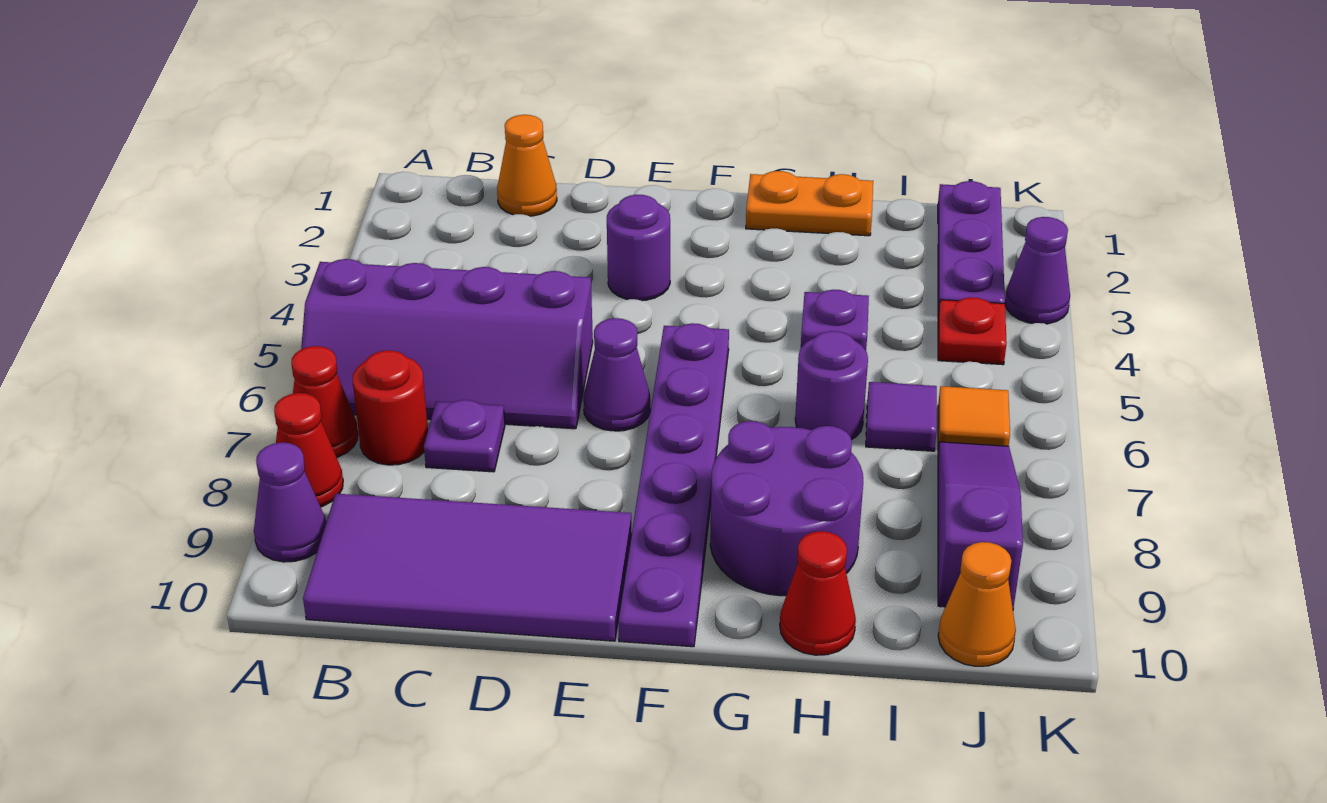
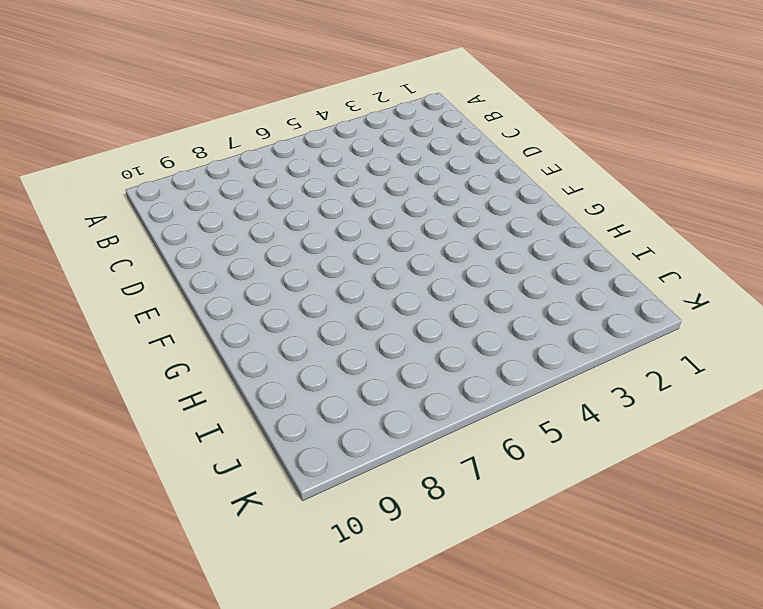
none -> purple 2x4 slope [301,259,593,429]
none -> red 1x1 cone [291,346,358,457]
none -> red 1x1 cone [274,393,343,507]

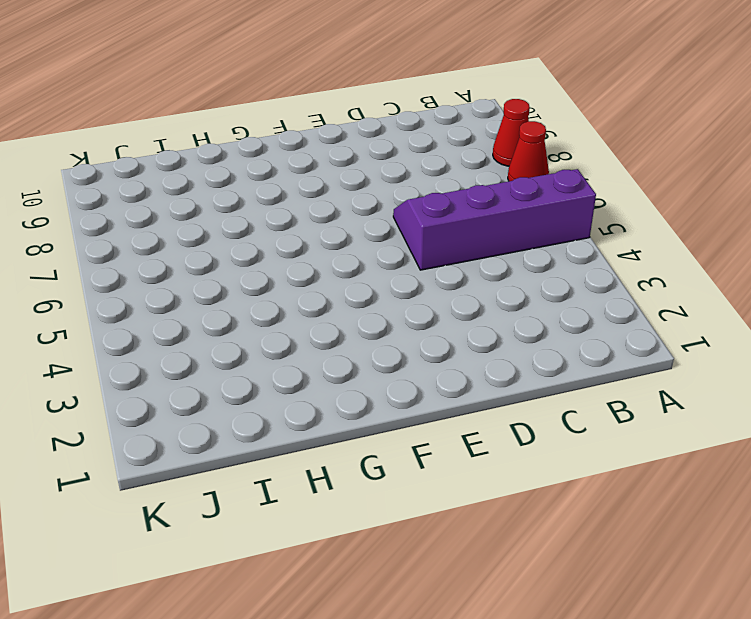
none -> purple 1x1 cone [254,443,326,562]
none -> red 1x1 round brick [353,350,428,465]
none -> purple 2x4 tile [303,494,632,641]

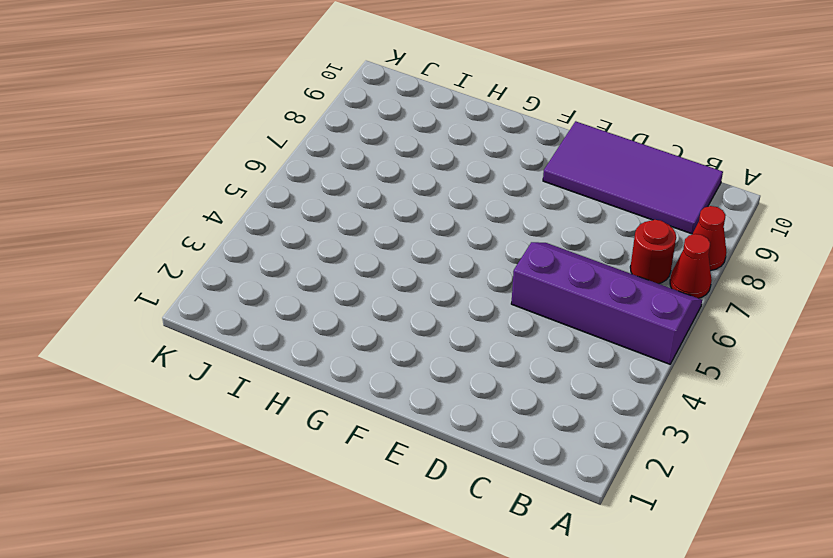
none -> purple 1x1 cone [254,443,326,562]
none -> orange 1x1 cone [497,115,557,216]
none -> purple 1x1 plate [424,400,505,472]

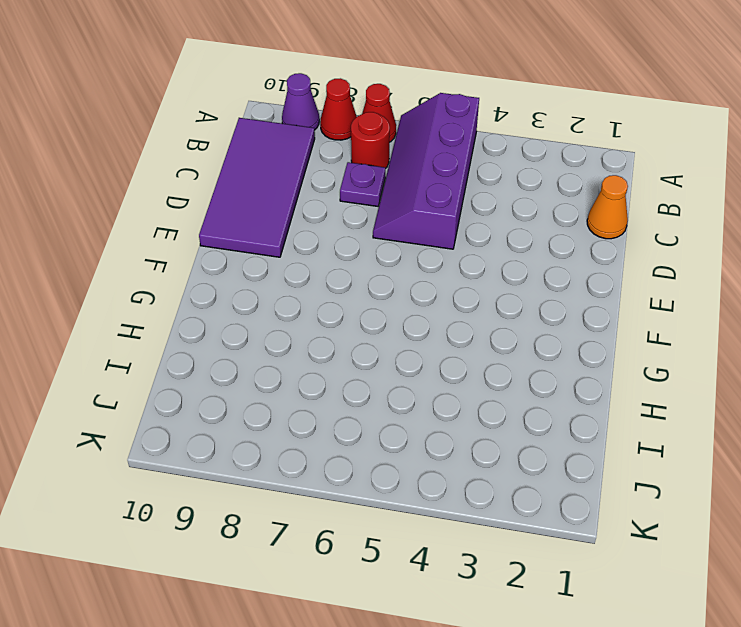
none -> purple 1x1 round brick [607,195,670,301]
none -> purple 1x1 cone [583,318,650,431]
none -> purple 1x6 plate [618,323,729,647]

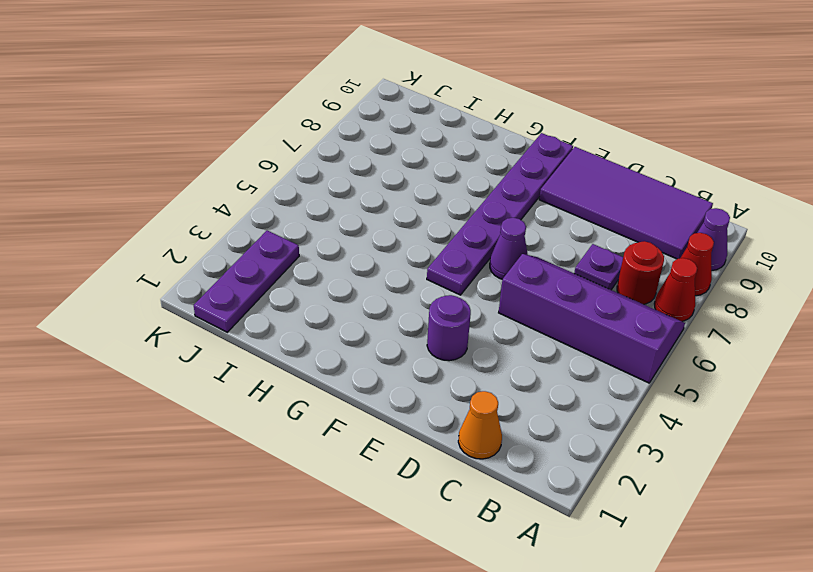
none -> orange 1x2 plate [746,171,873,236]
none -> purple 2x2 round brick [710,421,863,596]
none -> purple 1x1 plate [801,290,869,350]

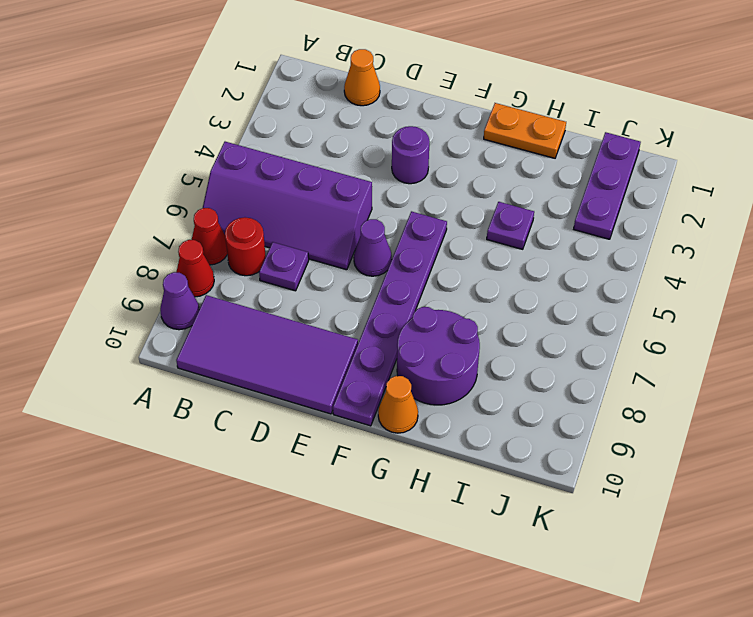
orange 1x1 cone [378,376,418,433] -> orange 1x1 cone moved to [938,542,1016,666]
none -> purple 1x1 round brick [795,331,868,440]
none -> red 1x1 cone [780,531,856,655]
none -> purple 1x1 tile [866,382,937,451]

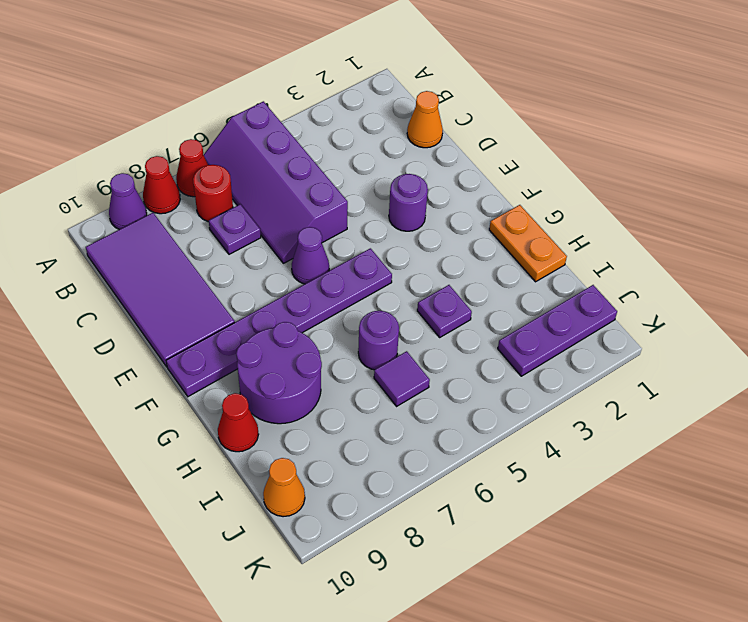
none -> red 1x1 plate [938,297,1007,365]
none -> orange 1x1 tile [938,386,1010,449]
none -> purple 1x3 slope [938,442,1023,608]

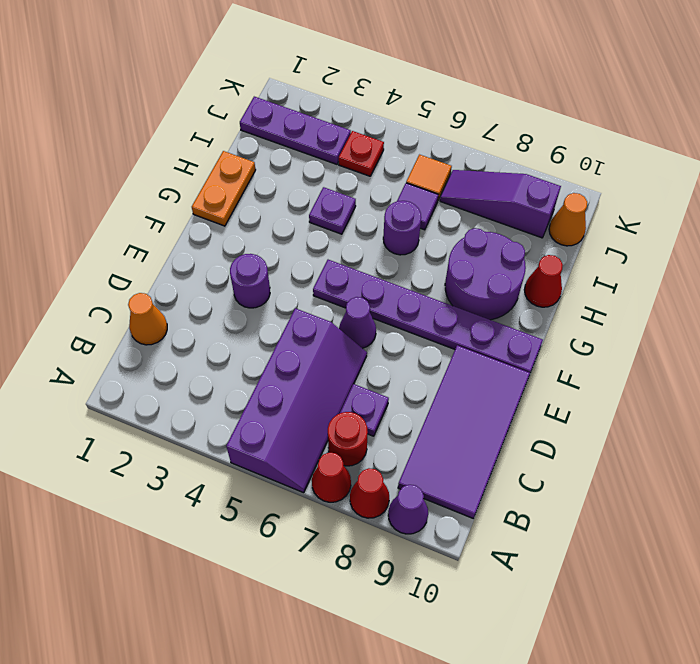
none -> purple 1x1 cone [1005,217,1070,324]

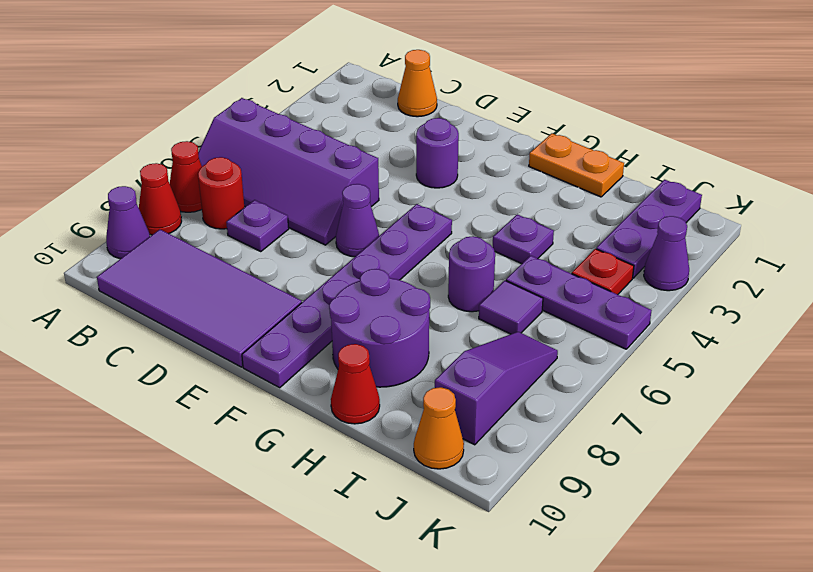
purple 1x3 plate [506,256,652,349] -> none
none -> orange 1x1 tile [938,386,1010,449]

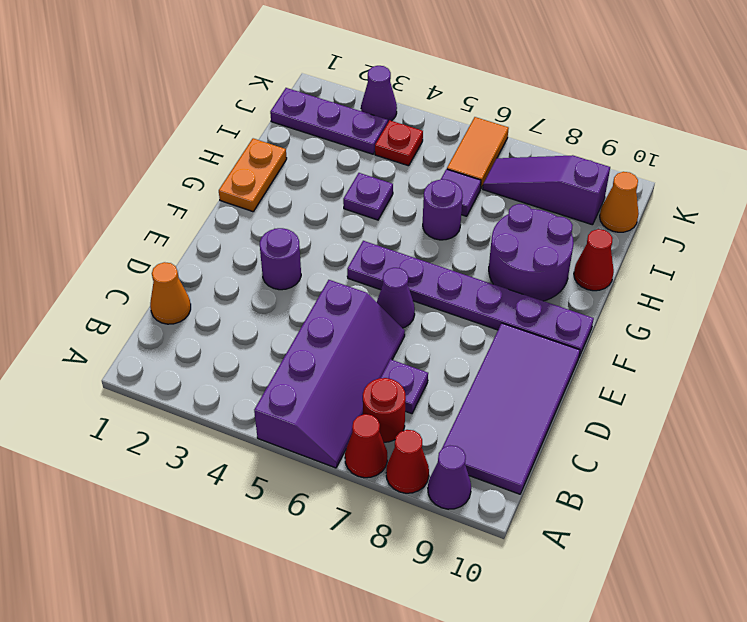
orange 1x2 tile [447,117,509,189] -> orange 1x1 tile [938,386,1010,449]

